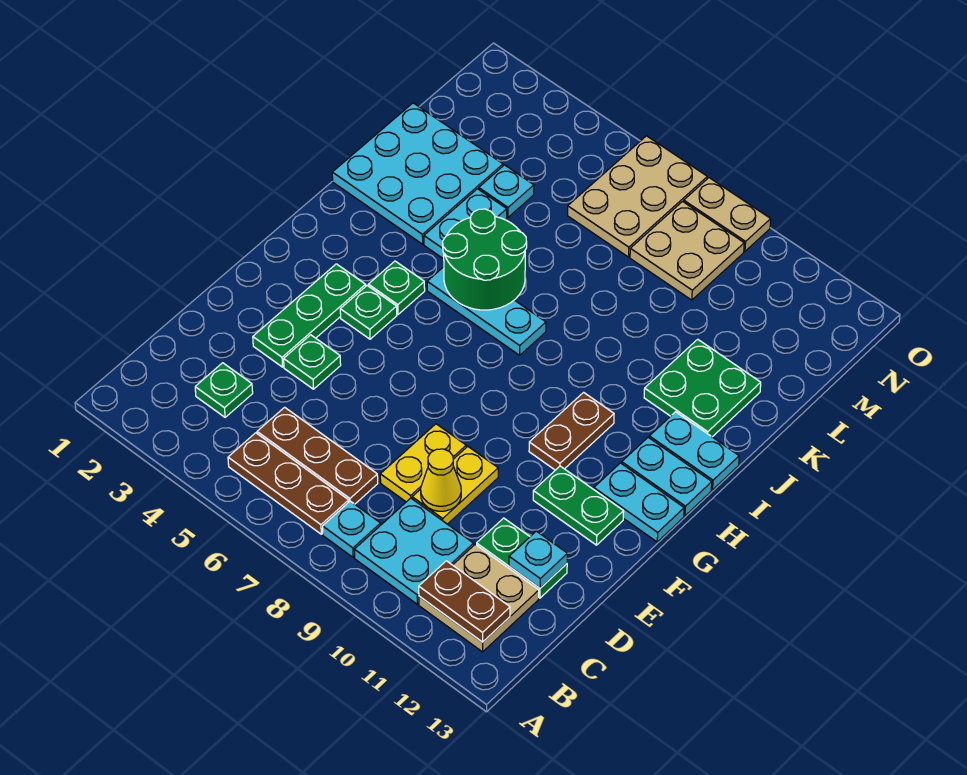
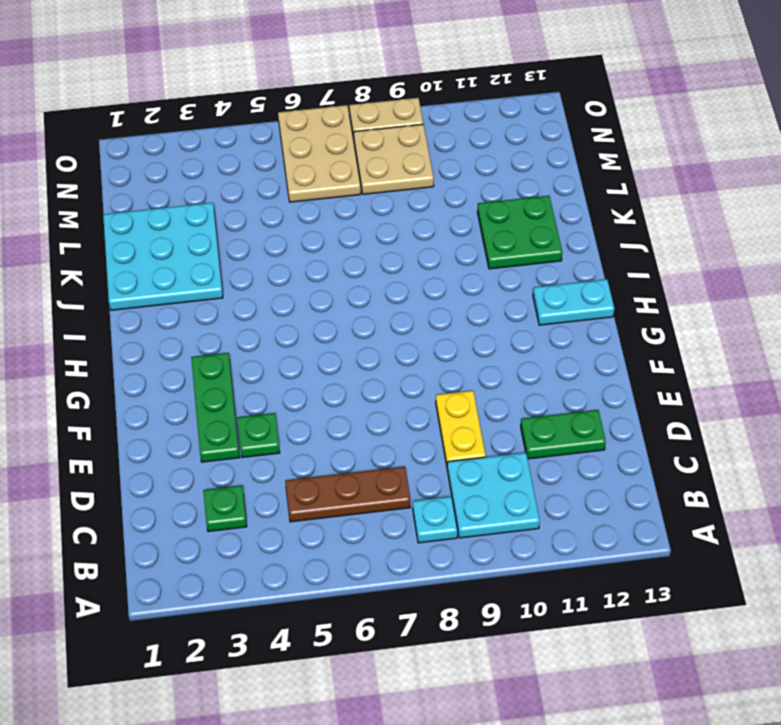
none -> brown 1x3 plate [228,433,349,534]
none -> tan 2x2 plate [419,544,539,652]
none -> yellow 1x2 plate [380,424,466,502]
none -> green 1x2 plate [533,466,624,545]

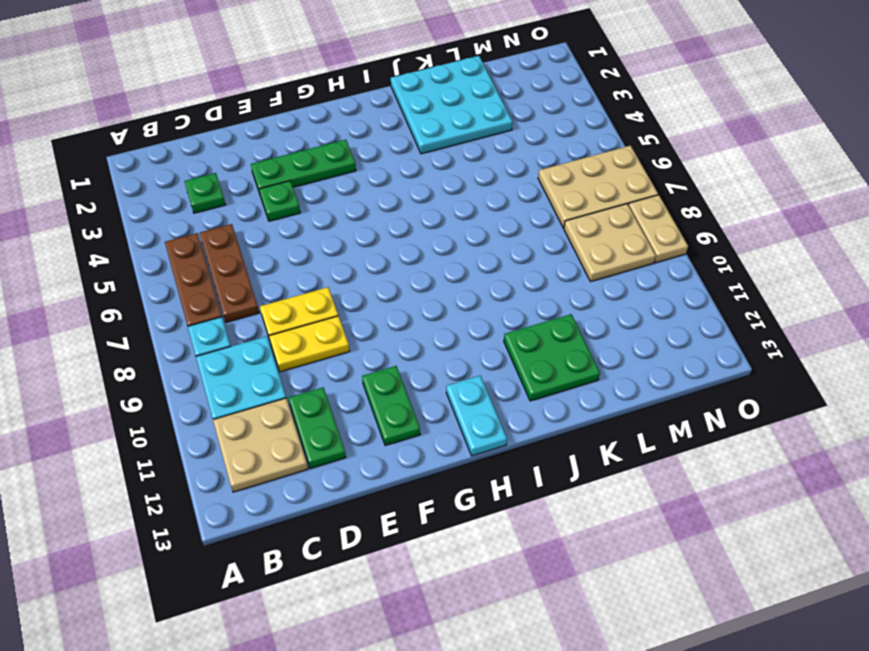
none -> green 1x1 plate [340,286,397,339]
none -> brown 1x2 plate [529,392,614,470]
none -> cyan 1x2 plate [594,463,684,542]
none -> green 1x1 plate [368,261,425,314]

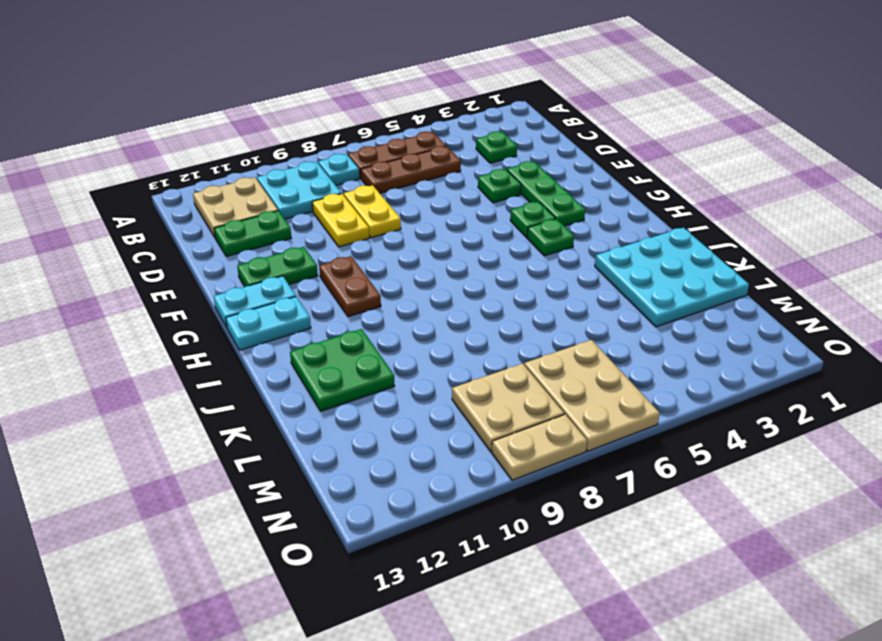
none -> cyan 1x3 plate [427,267,546,355]
none -> cyan 1x2 plate [649,412,739,490]
none -> cyan 1x2 plate [424,189,507,259]
none -> cyan 1x1 plate [479,165,534,217]

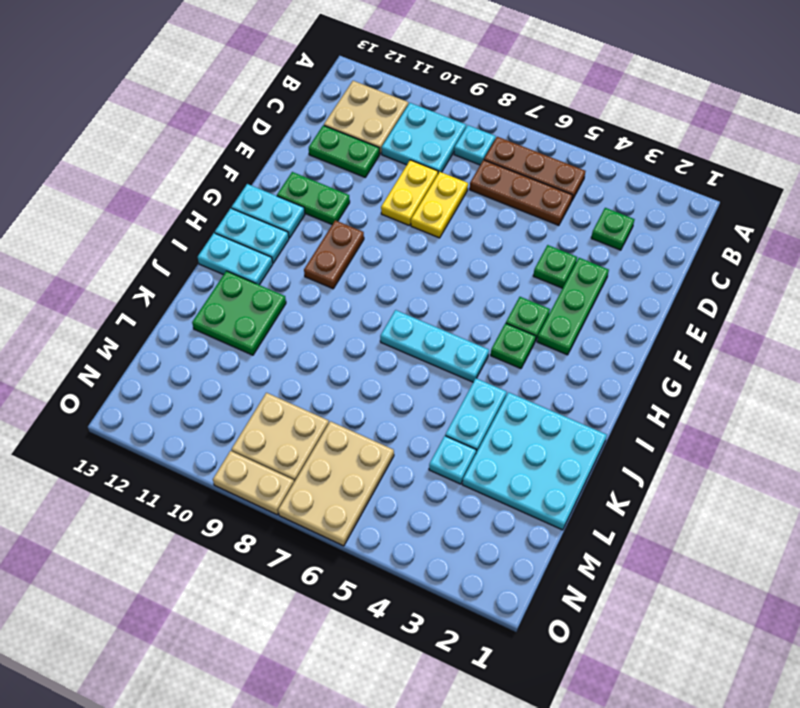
none -> brown 1x2 plate [419,561,510,642]
none -> yellow 1x1 cone [421,449,461,511]
none -> cyan 1x1 plate [509,531,567,588]
none -> green 2x2 round brick [443,209,527,310]

